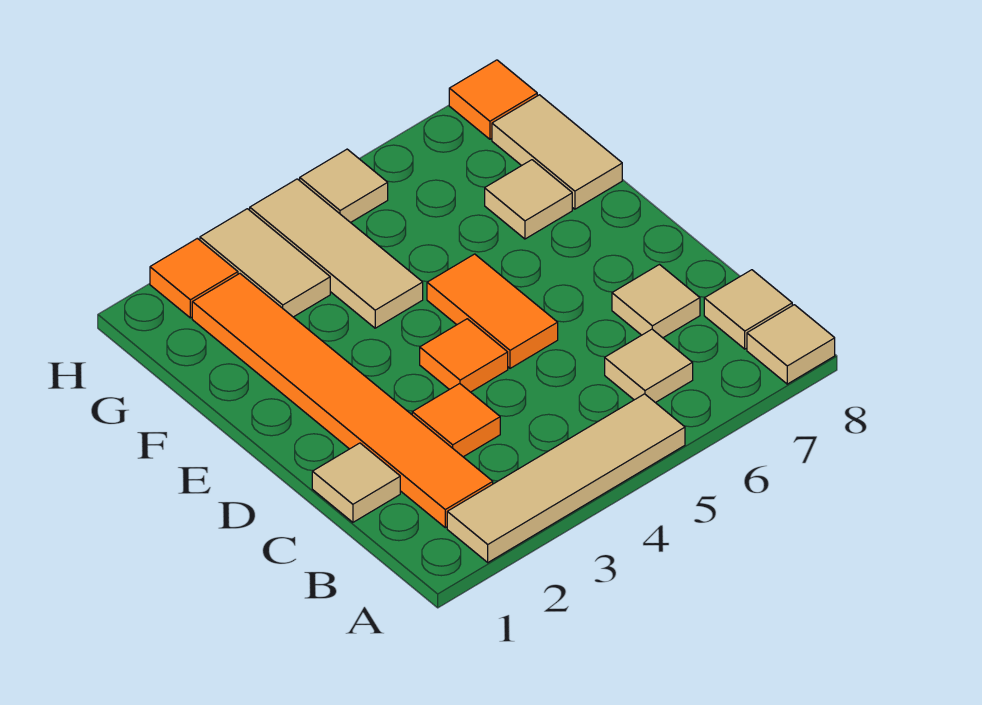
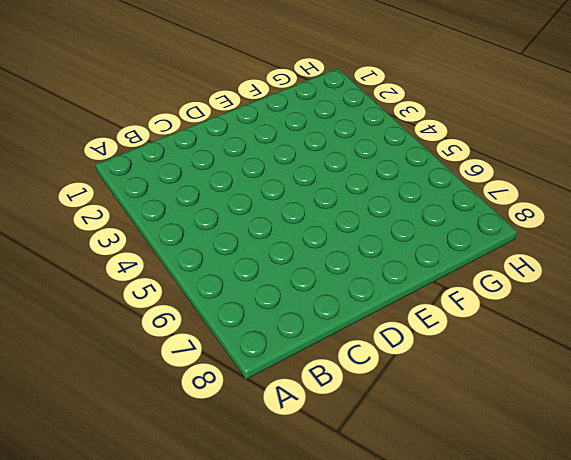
none -> tan 1x4 tile [447,394,685,562]
none -> tan 1x1 tile [747,305,835,384]
none -> orange 1x6 tile [192,274,493,528]

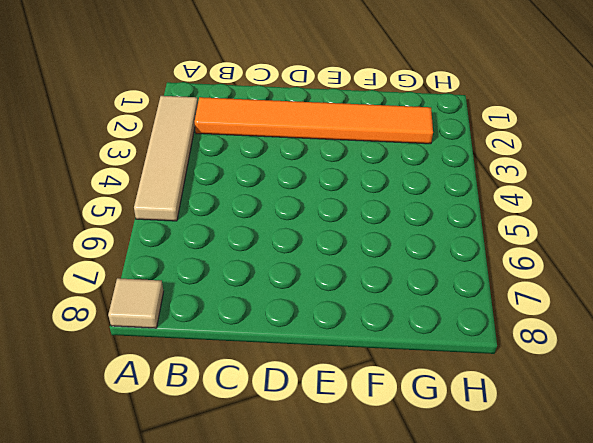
none -> tan 1x1 tile [605,329,693,403]
none -> tan 1x1 tile [704,270,792,349]
none -> tan 1x1 tile [312,443,400,522]

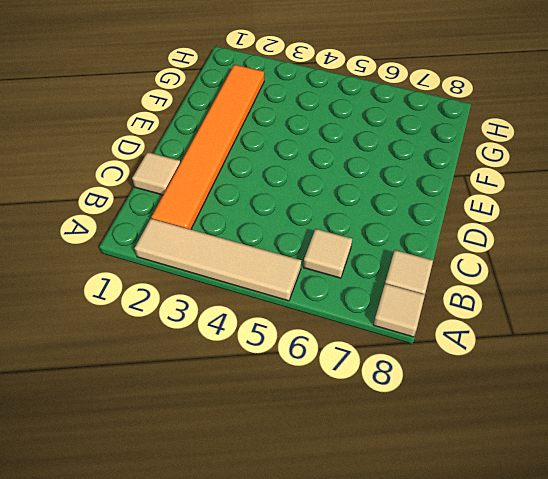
none -> orange 1x1 tile [412,384,500,457]
none -> tan 1x1 tile [612,265,700,338]
none -> orange 1x1 tile [420,319,508,392]

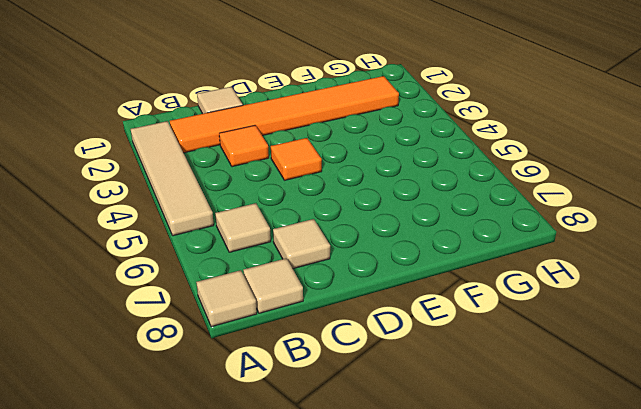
none -> orange 1x2 tile [427,254,558,368]
none -> tan 1x3 tile [250,179,423,328]
none -> tan 1x1 tile [485,160,572,239]

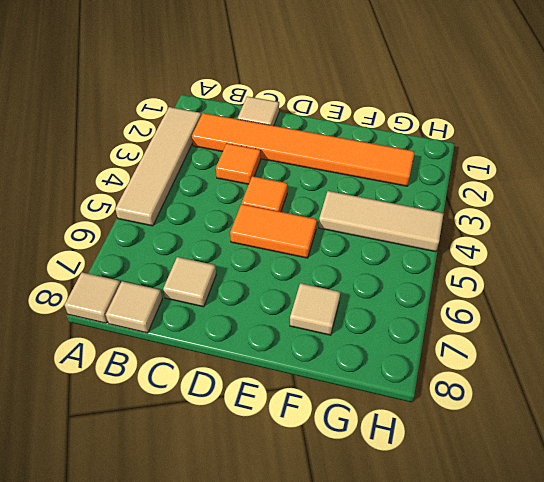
none -> tan 1x1 tile [605,329,693,403]
none -> tan 1x2 tile [492,95,622,209]
none -> tan 1x2 tile [200,209,330,317]

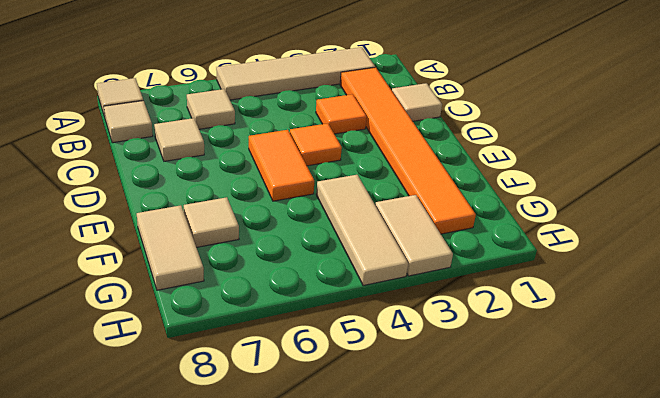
none -> orange 1x1 tile [150,238,238,318]
none -> tan 1x1 tile [300,149,388,223]
none -> orange 1x1 tile [449,60,537,139]

